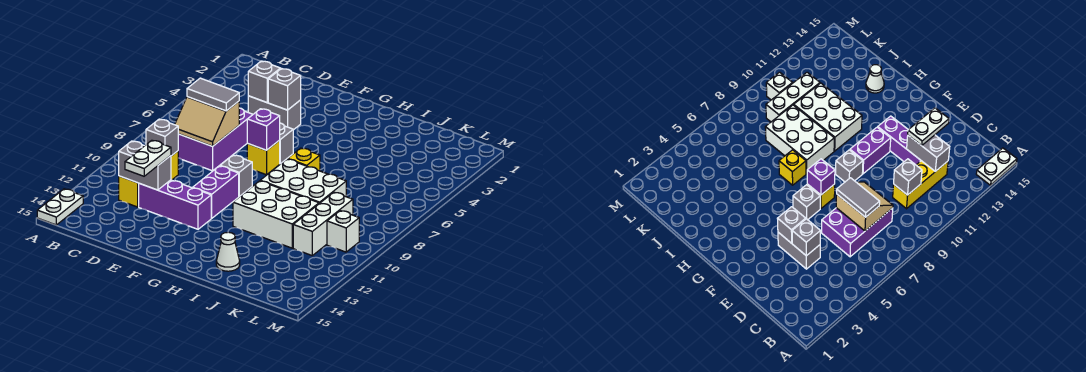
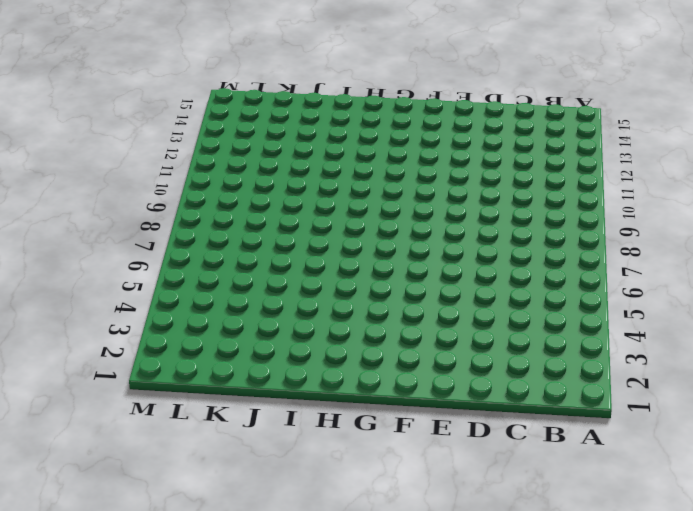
none -> white 1x2 plate [37,189,83,225]
none -> purple 2x3 brick [178,108,253,171]
none -> yellow 1x3 brick [119,151,178,207]

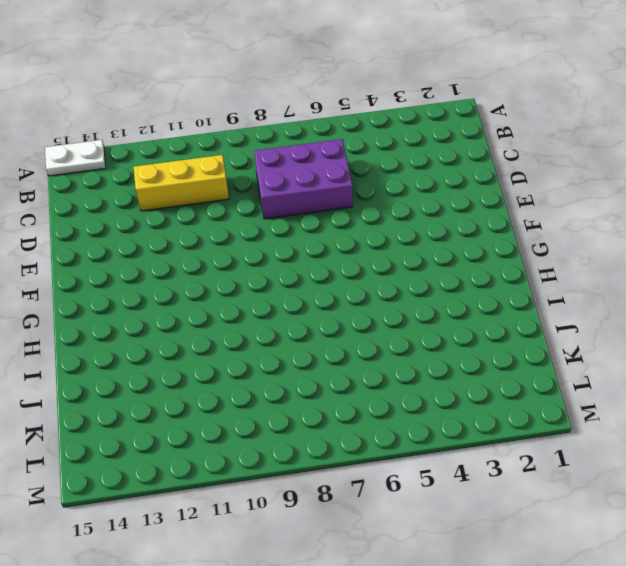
none -> grey 1x2 brick [248,96,301,130]
none -> purple 1x3 brick [139,180,211,229]
none -> grey 1x1 brick [280,123,293,164]

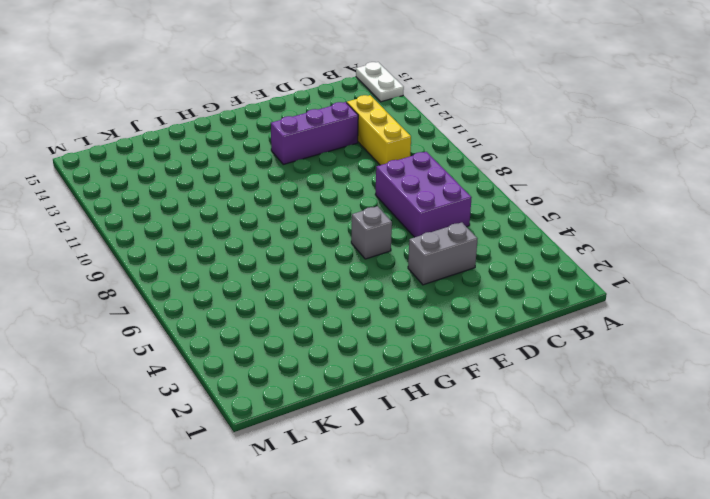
none -> yellow 1x1 brick [247,140,280,175]
none -> grey 1x1 brick [220,155,252,197]
none -> purple 1x2 brick [193,166,239,218]

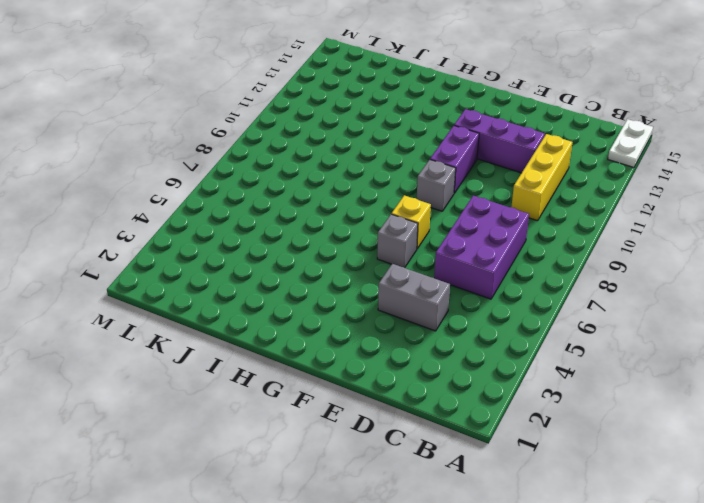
none -> yellow 1x1 brick [288,148,320,171]
none -> white 2x3 brick [260,159,346,204]
none -> white 2x3 brick [233,181,319,248]

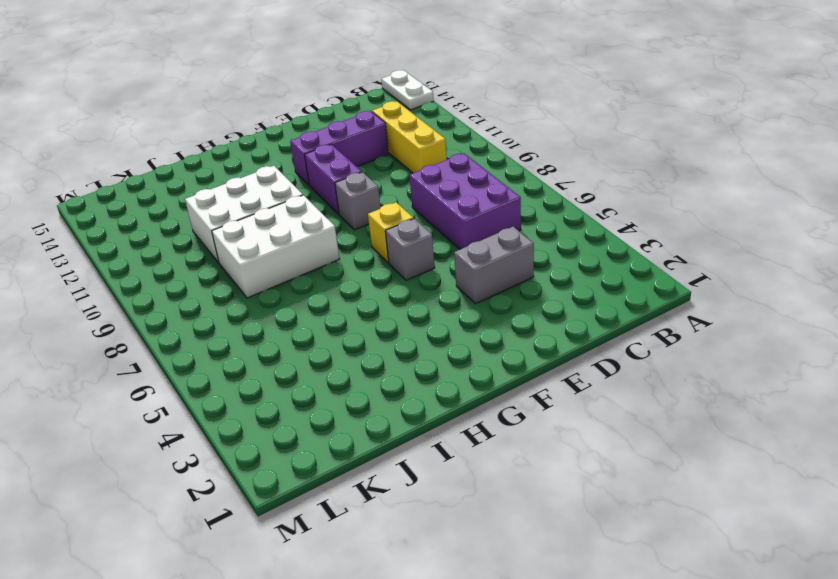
none -> yellow 1x1 brick [288,148,320,171]
none -> white 1x1 cone [216,232,240,271]
none -> white 1x3 brick [293,192,353,255]

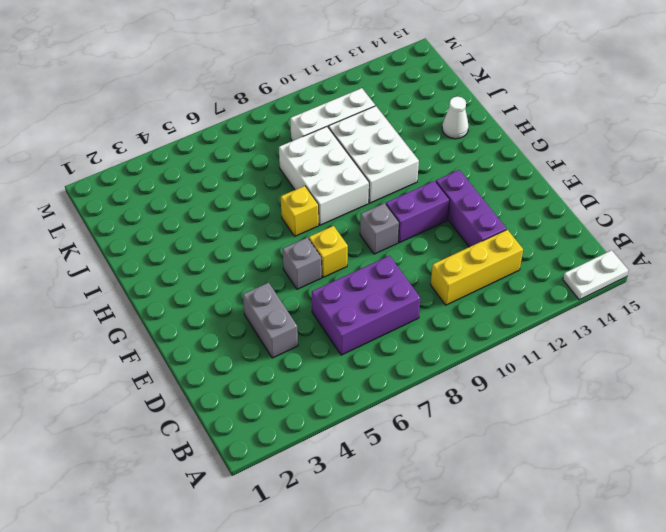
none -> white 1x1 brick [327,211,359,252]
none -> tan 2x2 slope [175,97,239,146]
none -> grey 1x1 brick [146,119,178,156]

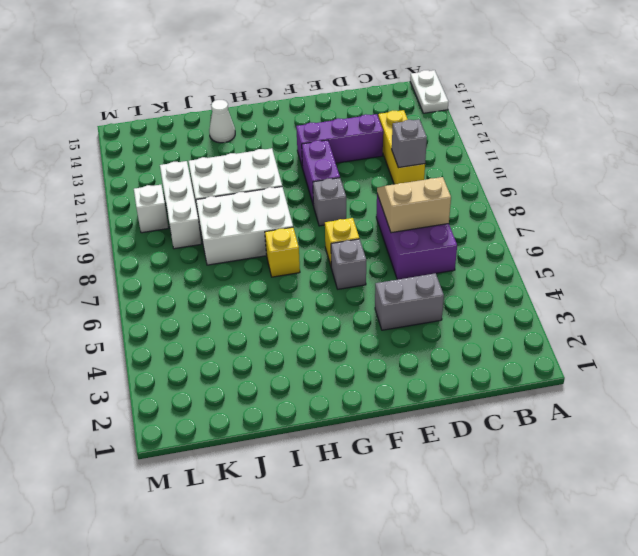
none -> grey 1x2 brick [119,141,171,190]
none -> grey 1x1 brick [248,61,280,102]
none -> grey 1x1 brick [268,69,301,110]

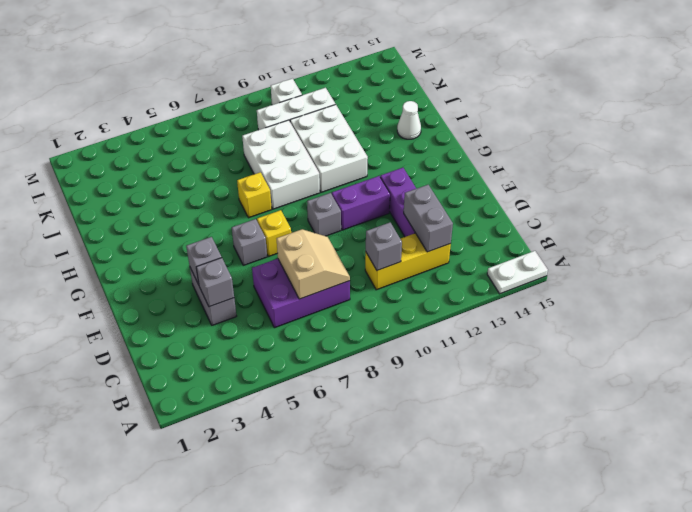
none -> purple 1x1 brick [247,109,280,150]
none -> grey 1x2 tile [187,78,239,111]
none -> white 1x2 plate [125,140,171,176]

